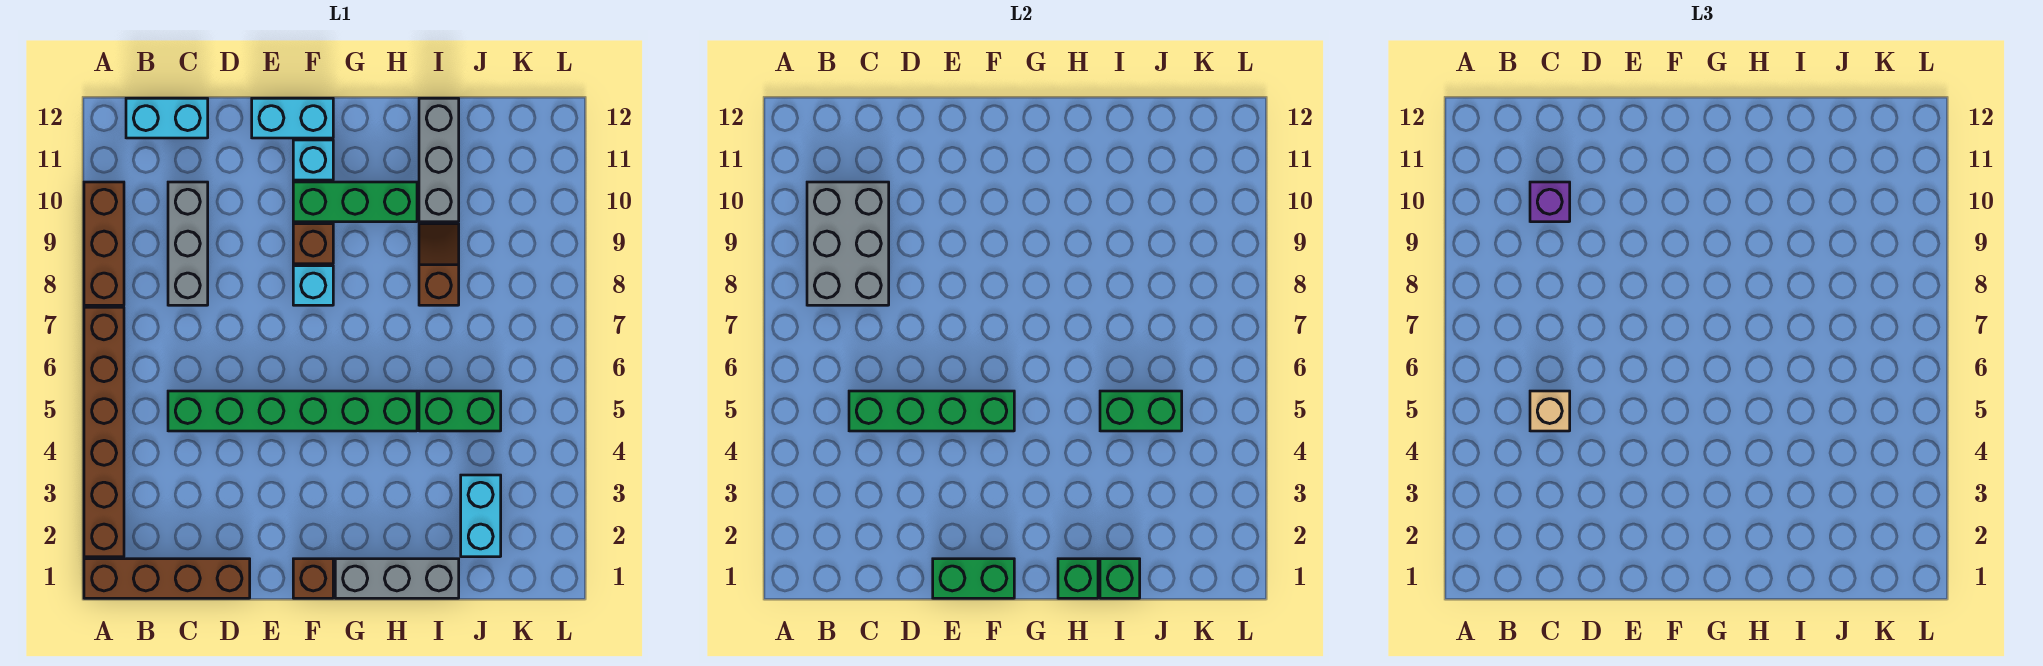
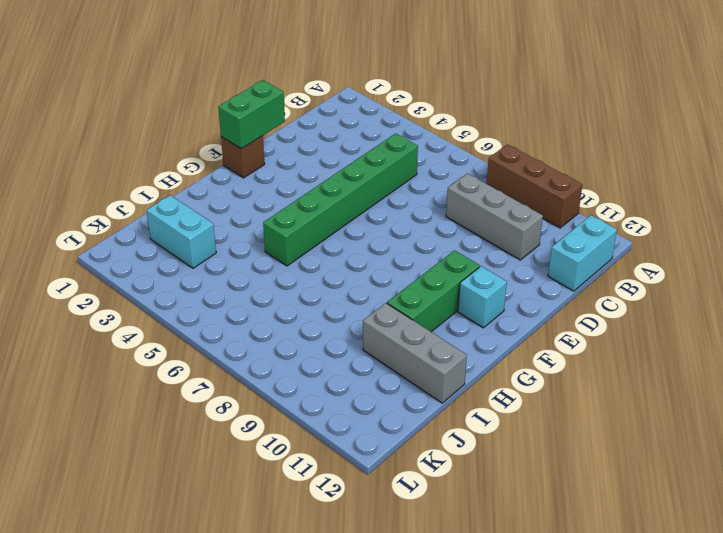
none -> brown 1x4 brick [84,559,250,598]
none -> brown 1x6 brick [84,307,124,557]
none -> cyan 1x2 brick [252,98,333,138]

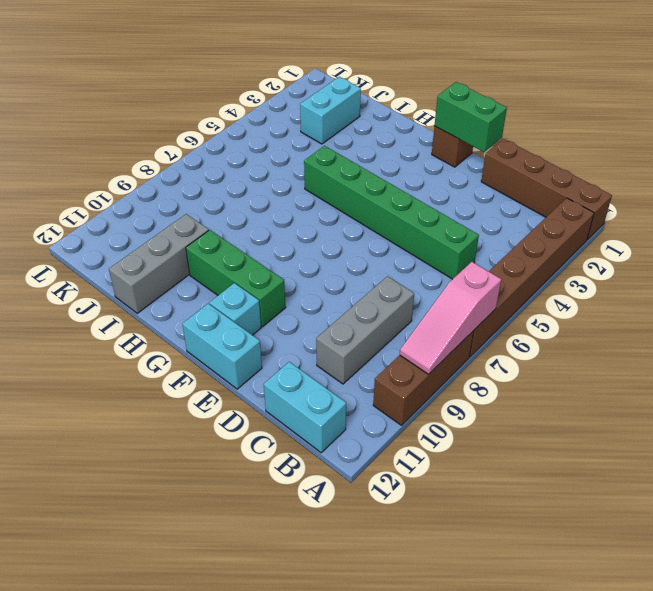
pink 1x3 slope [400,262,501,374] -> none
none -> cyan 1x1 brick [293,266,333,305]
none -> brown 1x1 brick [293,224,333,264]
none -> grey 1x3 brick [335,559,459,598]

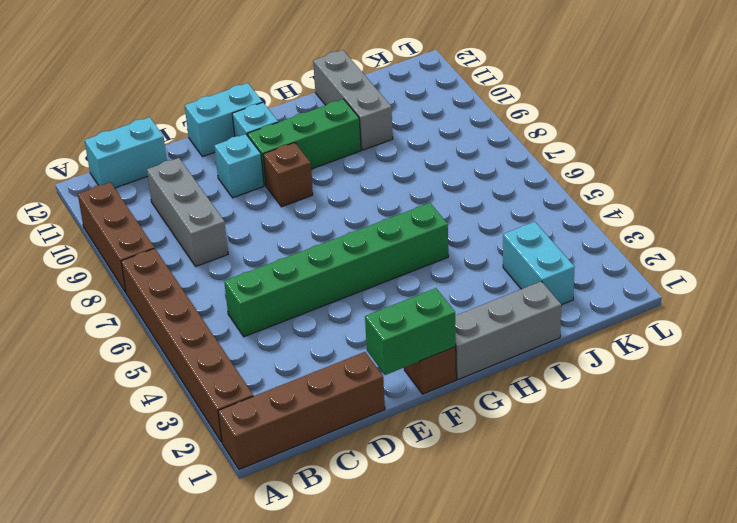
cyan 1x1 brick [214,134,264,198] -> cyan 1x1 brick moved to [293,266,333,305]
none -> green 1x2 brick [419,391,501,431]
none -> brown 1x2 slope [419,224,459,305]
none -> grey 2x3 brick [807,182,889,305]

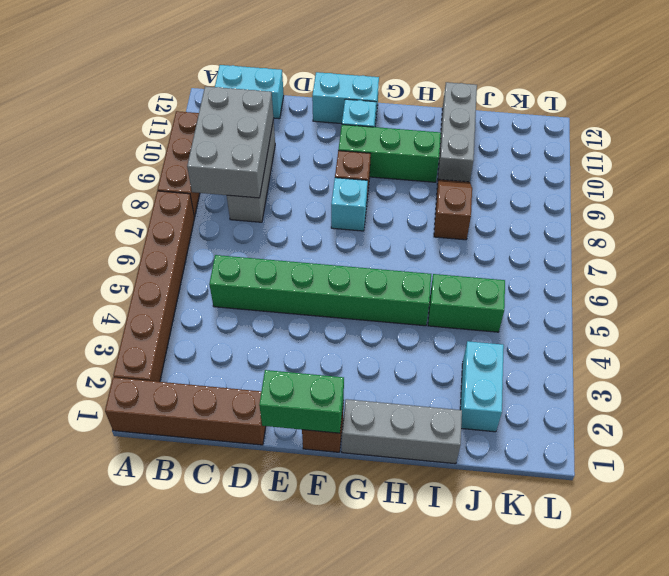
none -> green 1x4 brick [849,391,1014,431]
none -> green 1x1 brick [1058,559,1098,598]
none -> green 1x1 brick [1100,559,1140,598]

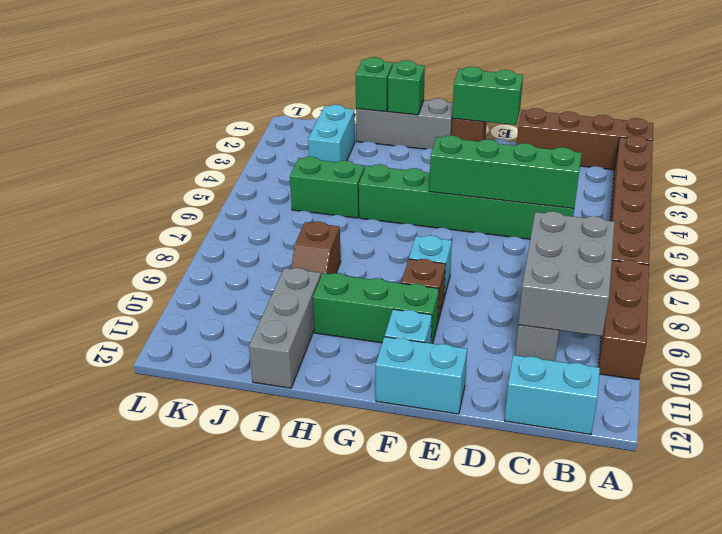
none -> green 1x2 brick [1100,391,1182,431]
none -> tan 1x1 brick [1530,391,1570,431]
none -> purple 1x1 brick [1530,182,1570,222]

